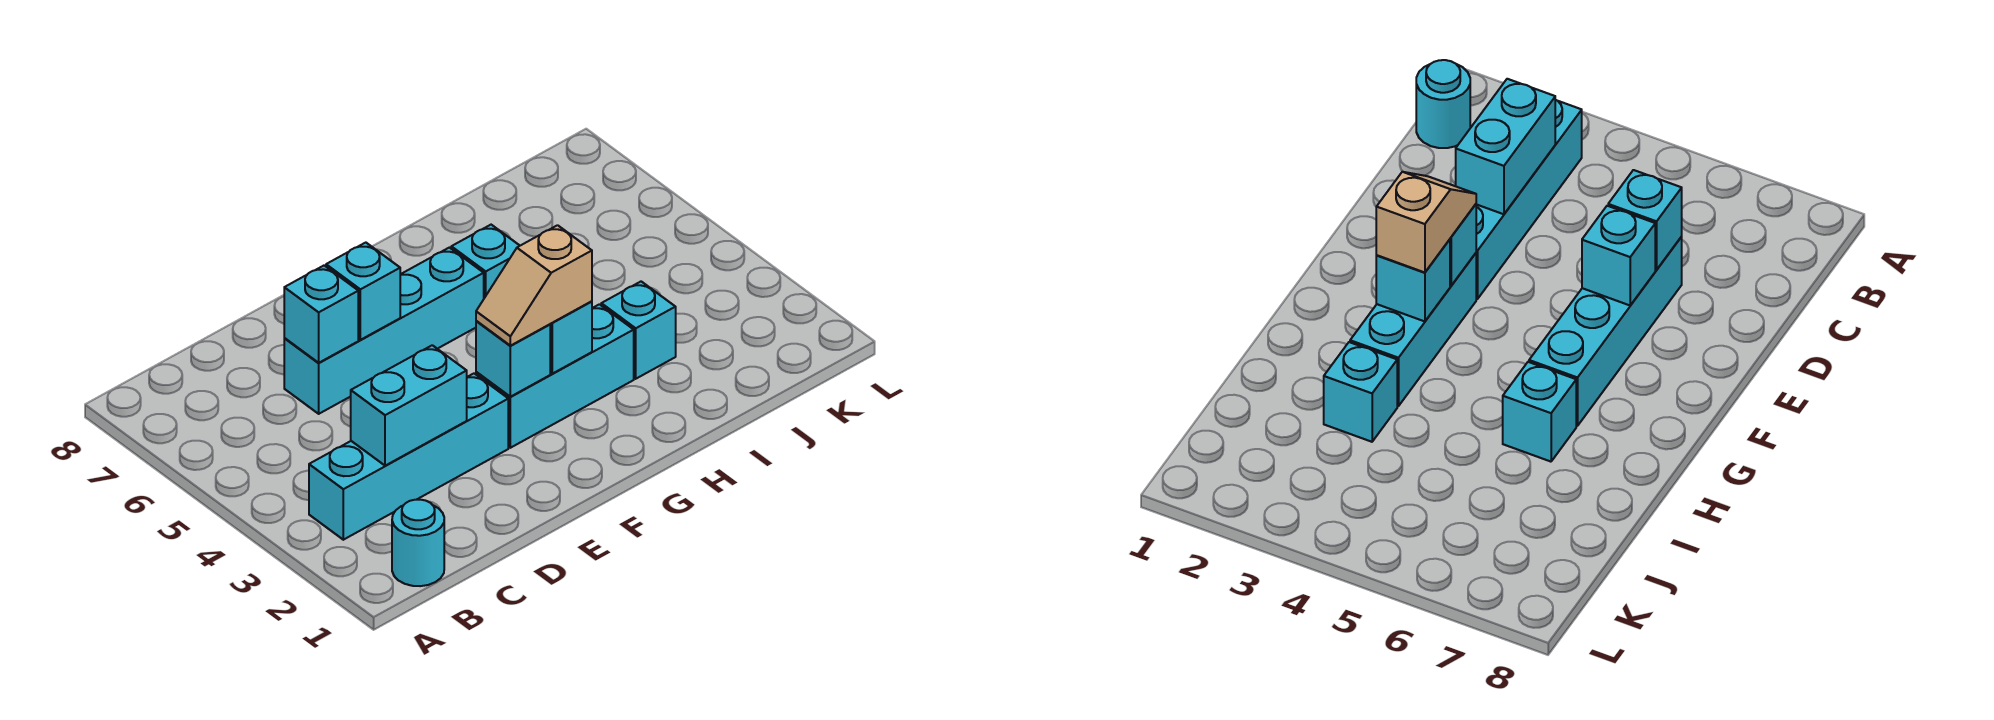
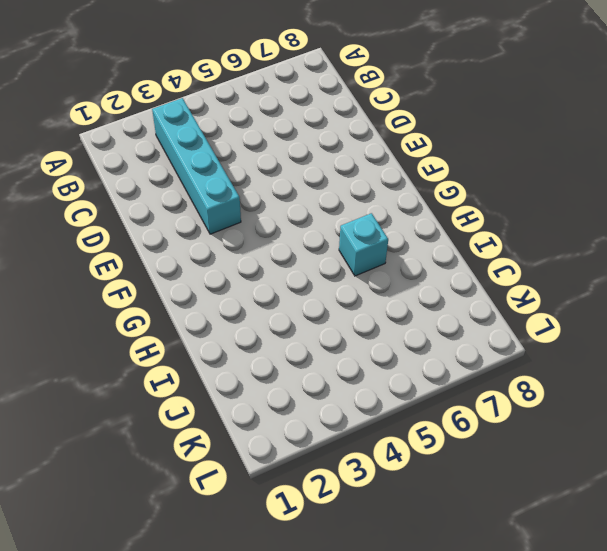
none -> cyan 1x1 round brick [392,500,444,586]
none -> cyan 1x4 brick [284,248,484,414]
none -> cyan 1x3 brick [476,304,634,448]

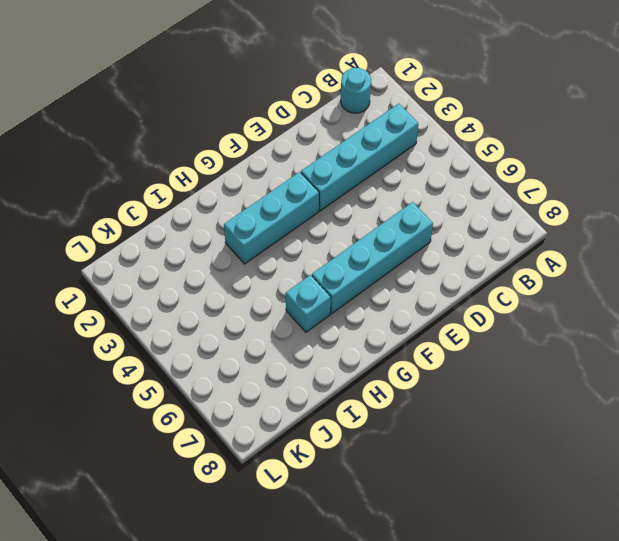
none -> cyan 1x1 brick [601,282,676,379]
none -> cyan 1x2 brick [351,345,467,466]
none -> cyan 1x1 brick [284,266,358,363]

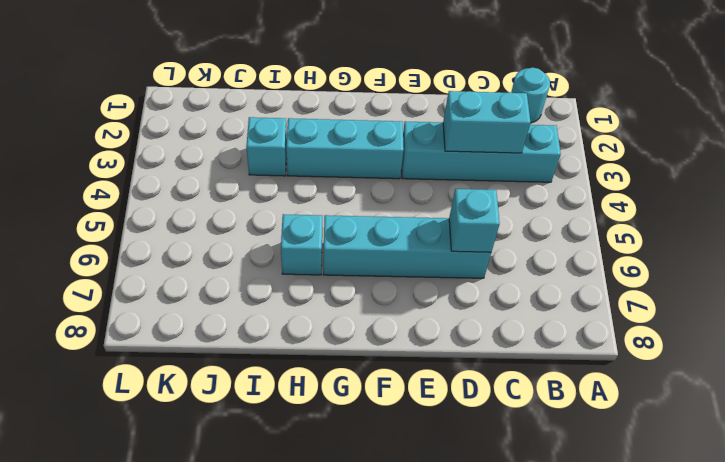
none -> cyan 1x1 brick [326,243,400,340]
none -> cyan 1x1 brick [476,321,550,397]
none -> cyan 1x1 brick [550,301,592,374]

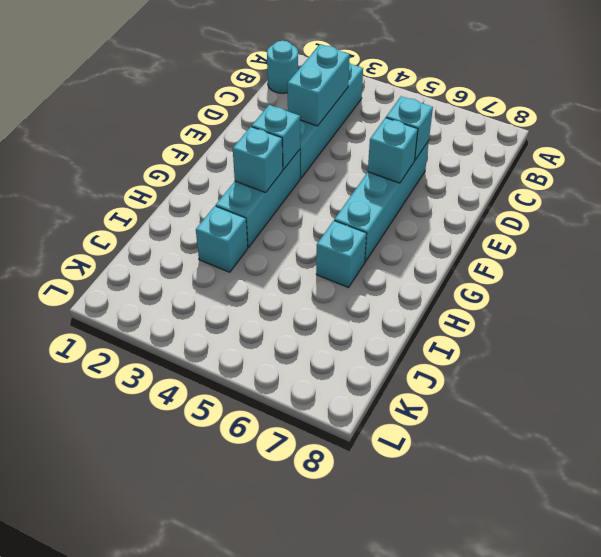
none -> tan 1x2 slope [476,225,592,346]

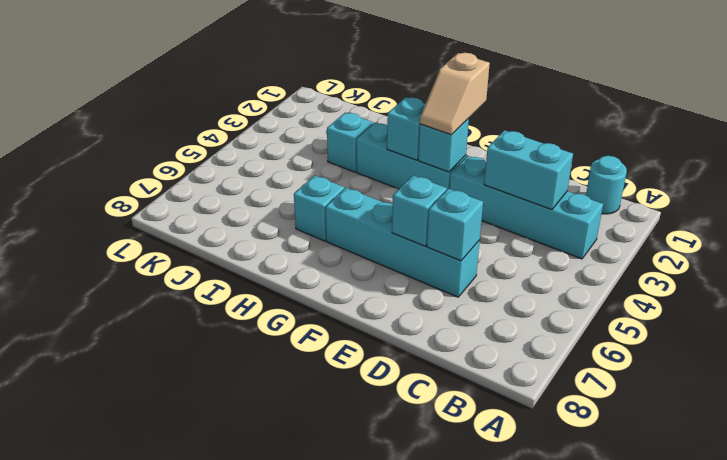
tan 1x2 slope [420,53,490,135] -> tan 1x2 slope turned to [476,225,592,346]

